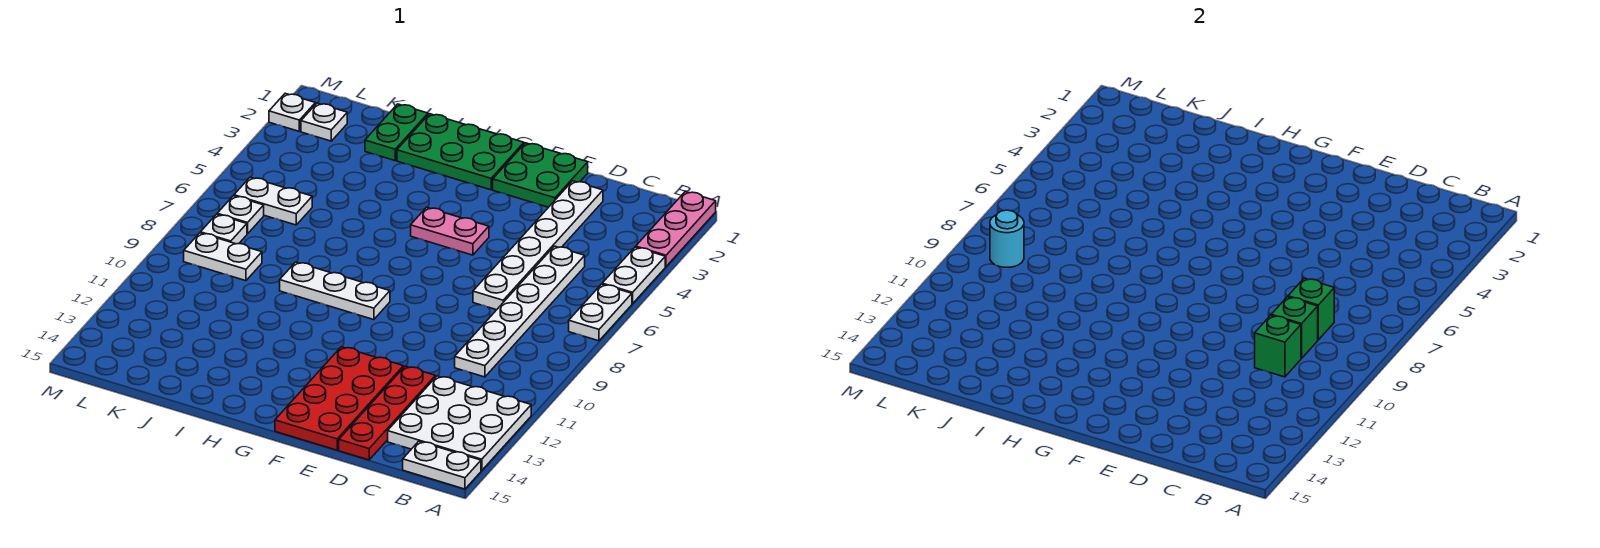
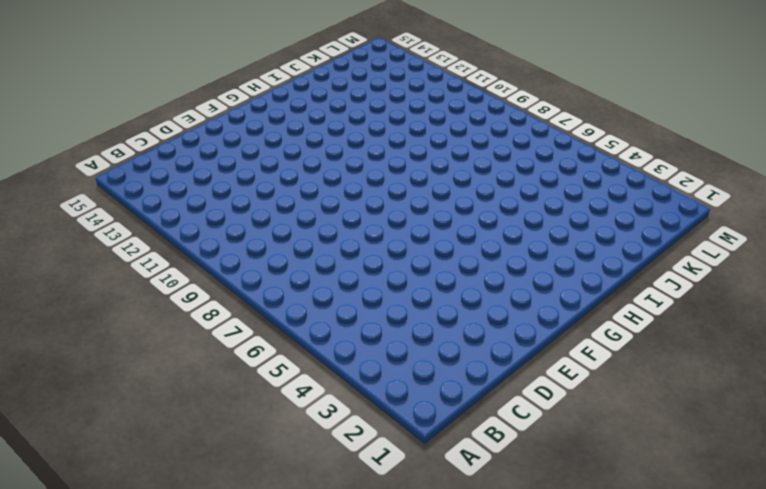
none -> pink 1x3 plate [636,192,716,267]
none -> white 1x2 plate [602,247,665,304]
none -> white 1x2 plate [569,284,632,341]

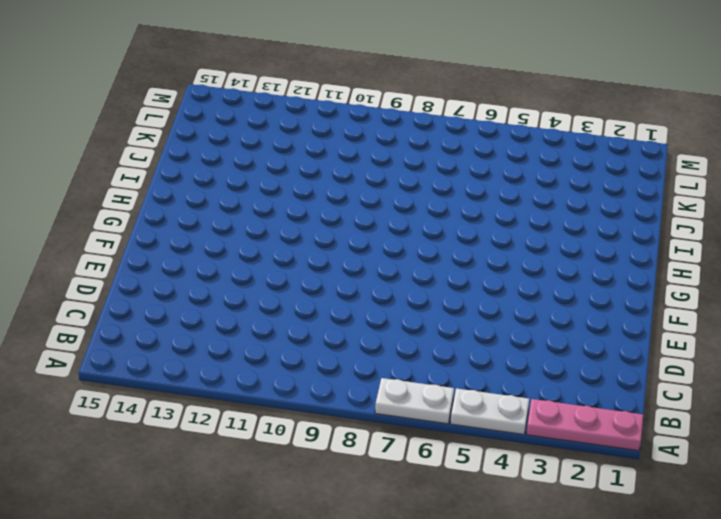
none -> white 3x3 plate [388,376,531,471]
none -> white 1x2 plate [403,441,481,489]
none -> white 1x6 plate [455,246,585,377]

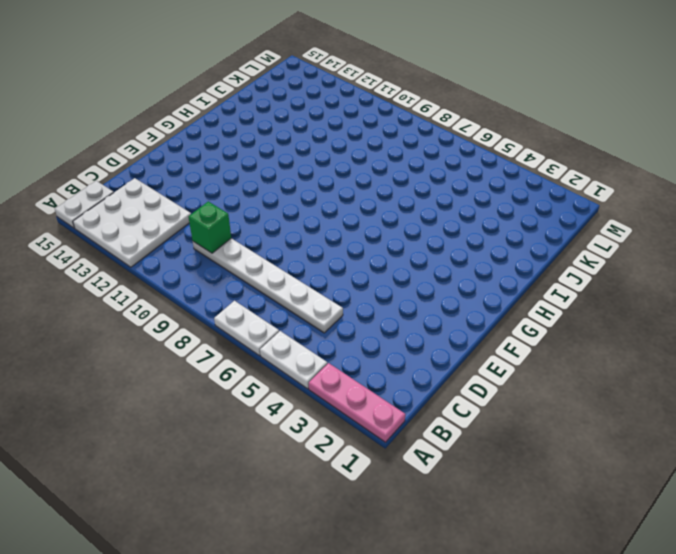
none -> white 1x6 plate [473,181,603,310]
none -> red 1x4 plate [339,366,435,460]
none -> green 2x2 plate [493,143,588,207]

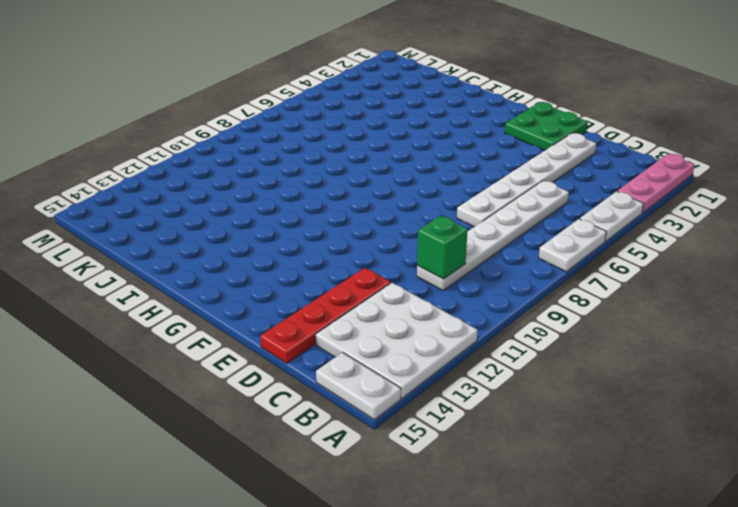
none -> red 2x4 plate [275,347,403,450]
none -> pink 1x2 plate [411,207,489,255]
none -> green 2x3 plate [397,114,524,190]

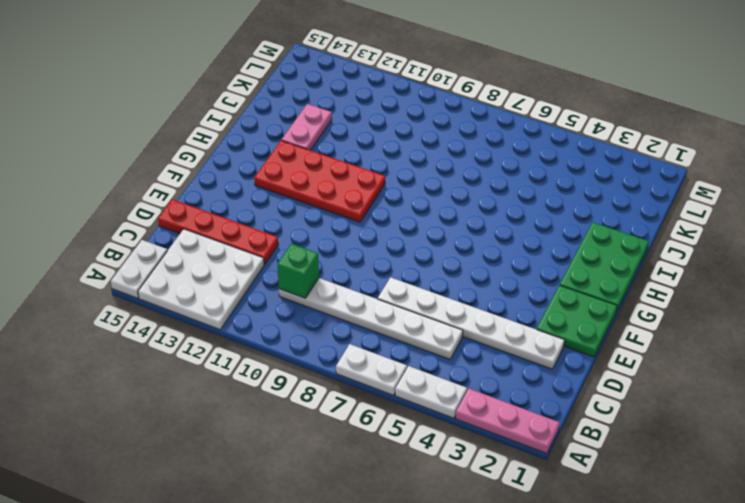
red 2x4 plate [254,140,385,222] -> red 2x4 plate moved to [275,347,403,450]
pink 1x2 plate [282,104,332,150] -> pink 1x2 plate moved to [411,207,489,255]
none -> white 1x3 plate [280,262,390,320]
none -> green 1x2 plate [365,104,428,161]
none -> white 1x2 plate [234,177,312,225]

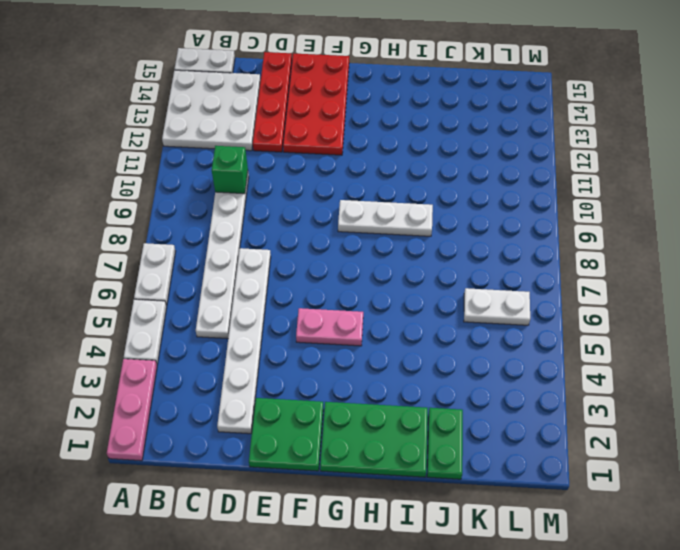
none -> white 1x2 plate [184,233,262,281]
none -> white 1x1 plate [301,103,347,141]
none -> white 1x1 plate [217,196,264,234]

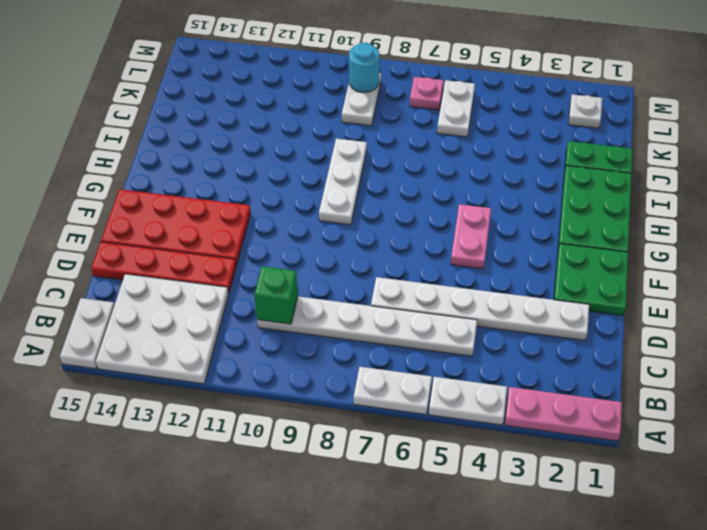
pink 1x1 plate [410,77,444,110] -> white 1x1 plate [217,196,264,234]
none -> white 1x1 plate [200,214,247,244]
none -> white 1x1 plate [269,93,315,131]
none -> green 1x1 brick [1288,278,1334,340]

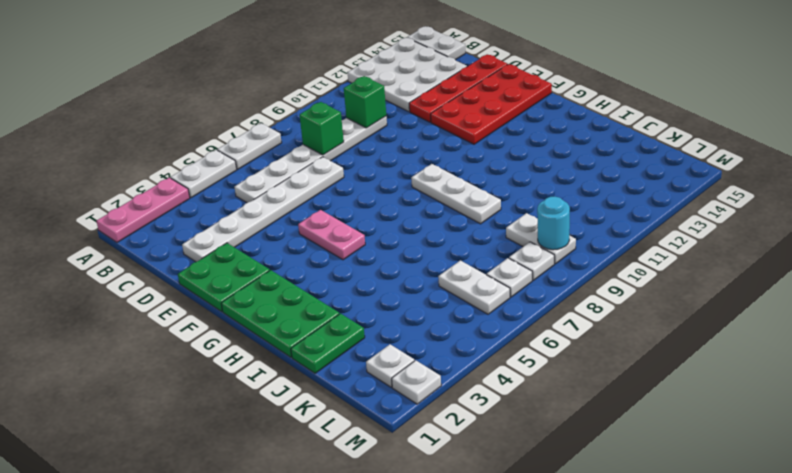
none -> green 1x1 brick [1271,297,1318,358]

